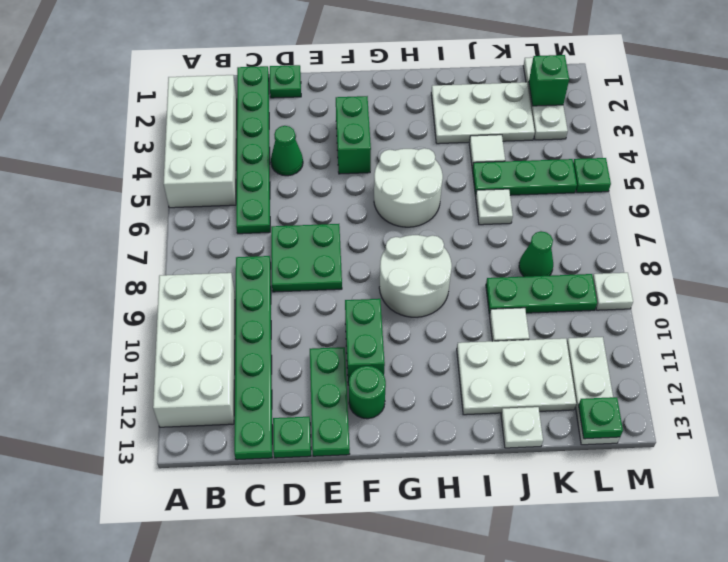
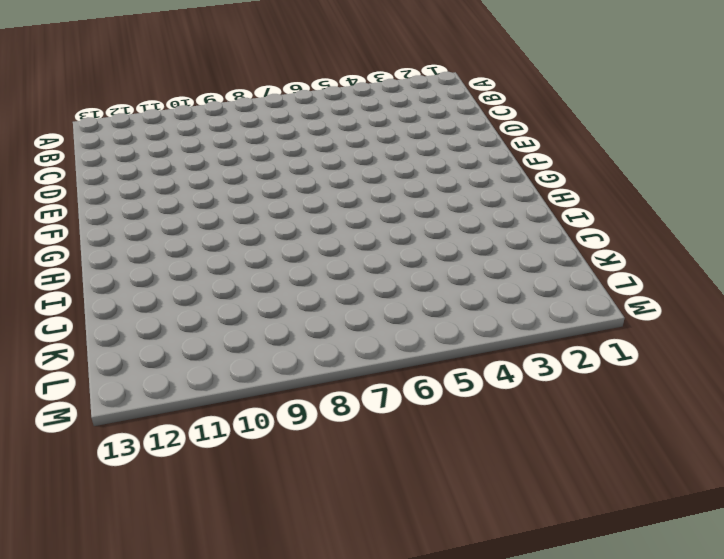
none -> white 2x4 brick [163,75,237,208]
none -> white 2x4 brick [153,273,235,427]
none -> green 1x6 plate [236,66,270,234]

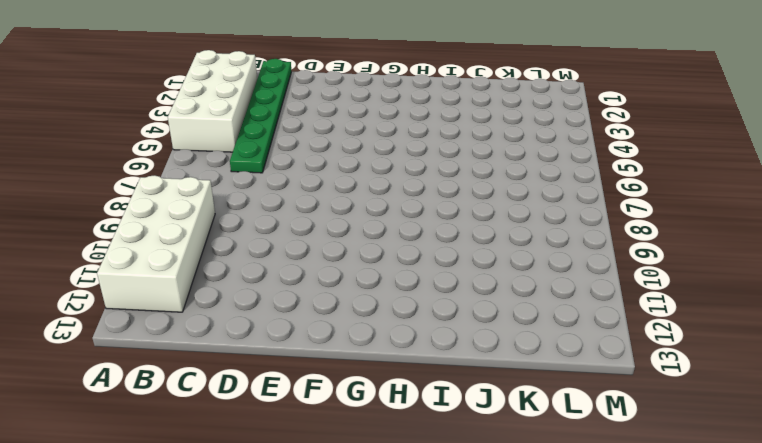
none -> green 1x6 plate [234,256,272,460]
none -> green 1x1 plate [270,65,301,98]
none -> green 1x1 cone [271,126,303,176]

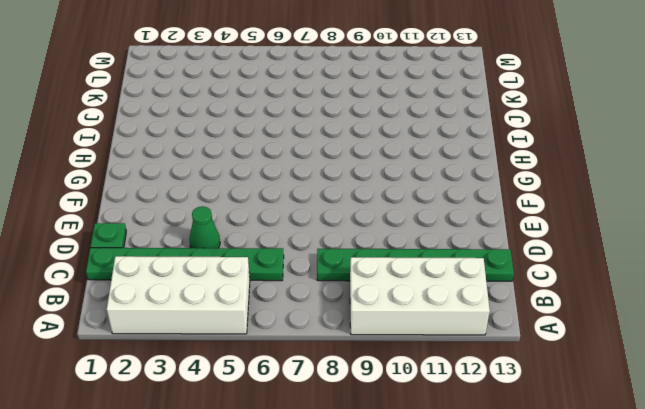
none -> green 2x2 plate [271,224,342,292]
none -> green 1x1 plate [273,417,311,458]
none -> green 1x3 plate [310,347,350,456]

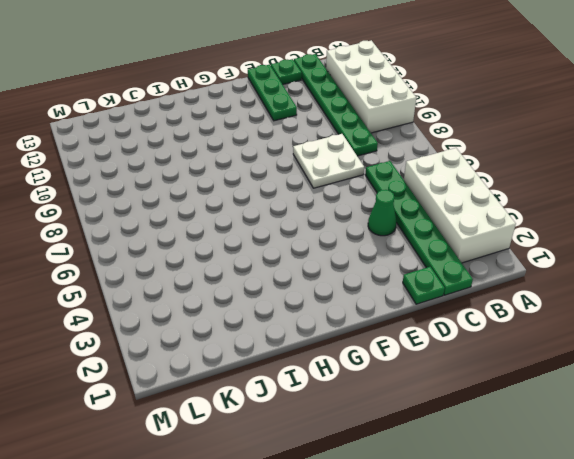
white 2x2 plate [293,134,364,188] -> green 2x2 plate [271,224,342,292]
none -> green 1x2 brick [336,96,371,174]
none -> green 1x2 brick [345,299,385,385]
none -> green 1x1 round brick [349,366,386,419]

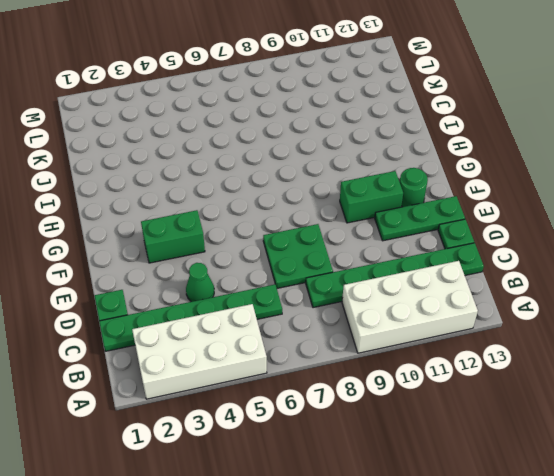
none -> white 2x2 round brick [374,148,443,227]
none -> white 2x2 round brick [379,235,452,317]
none -> white 2x3 plate [431,82,535,144]

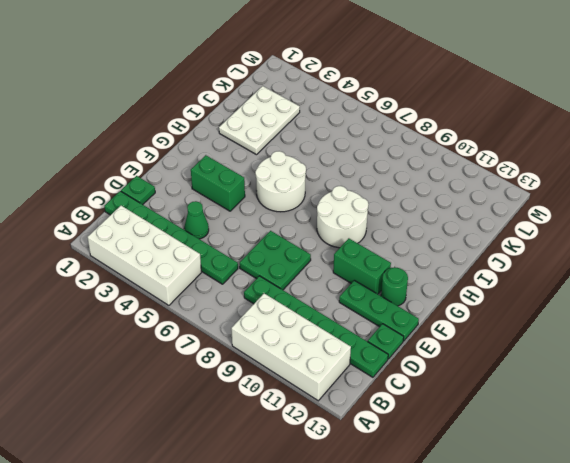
none -> white 2x3 plate [457,338,576,415]
none -> white 1x1 tile [469,135,505,169]
none -> green 1x3 plate [472,159,577,196]

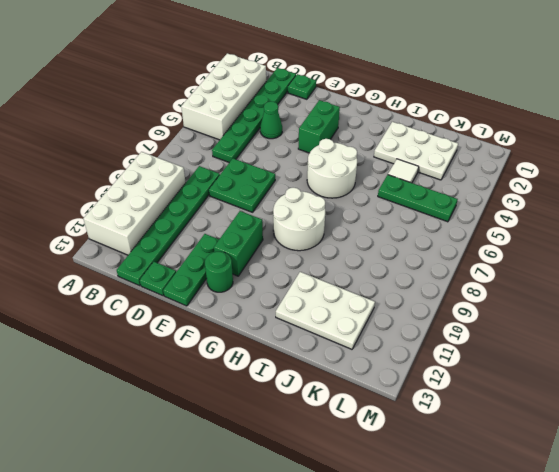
none -> white 1x1 plate [476,189,513,225]
none -> green 1x3 plate [486,274,597,314]
none -> white 1x1 tile [489,308,529,341]

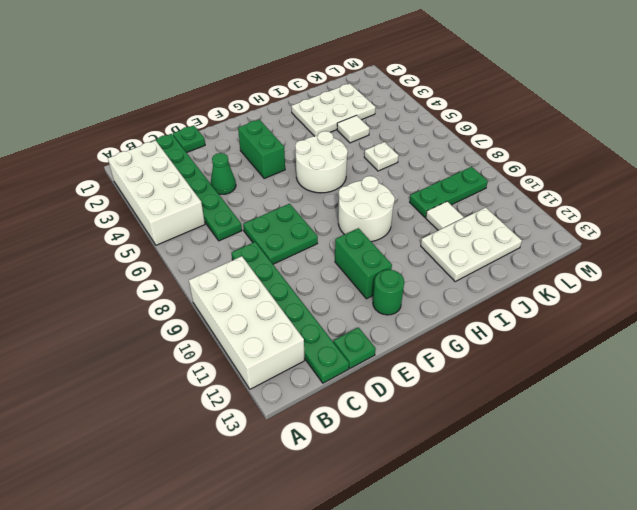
none -> green 1x3 plate [310,347,350,456]
none -> green 1x3 plate [472,159,577,196]
none -> white 1x1 plate [501,407,543,448]

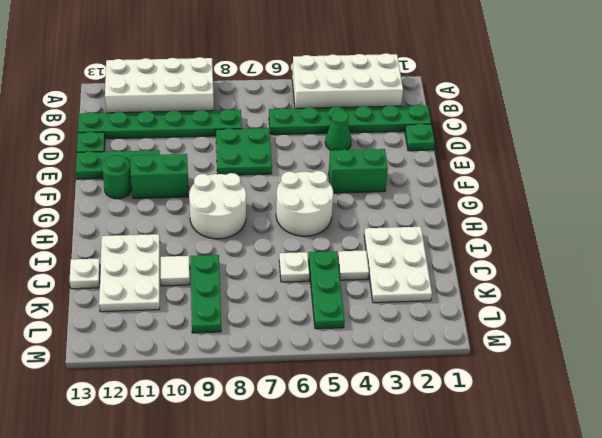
none -> green 1x1 cone [519,231,553,277]
none -> white 1x3 plate [523,57,568,140]
none -> white 1x3 plate [567,337,620,445]

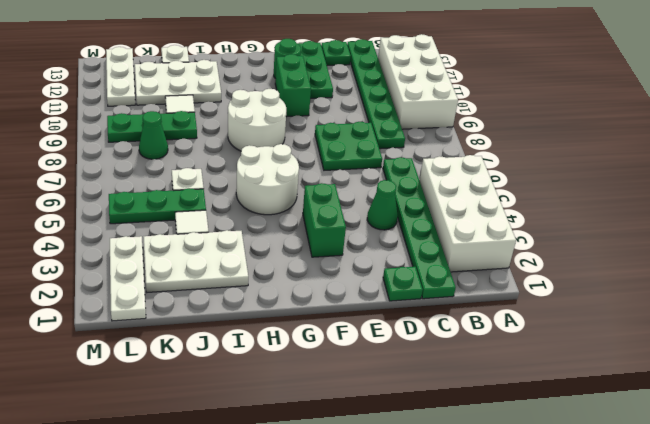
none -> green 1x1 plate [573,158,611,193]
none -> white 1x1 plate [593,273,633,310]
none -> green 1x1 brick [529,55,569,106]

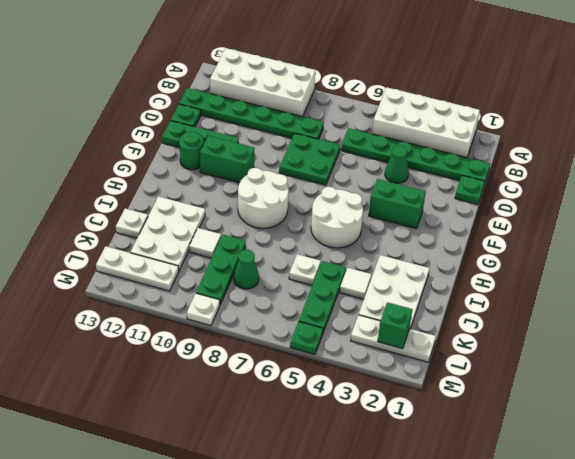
none -> green 1x1 plate [578,397,623,439]

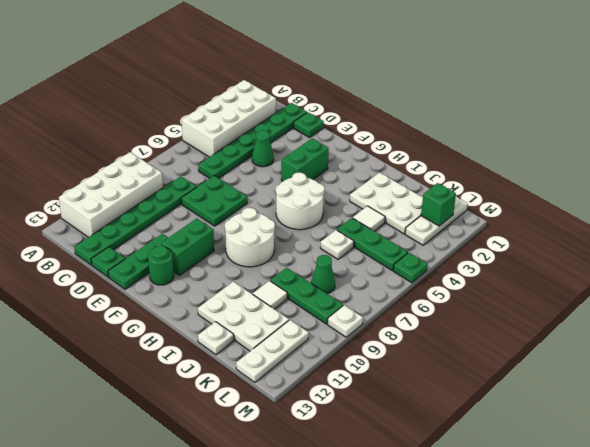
none -> green 1x1 plate [578,397,623,439]

